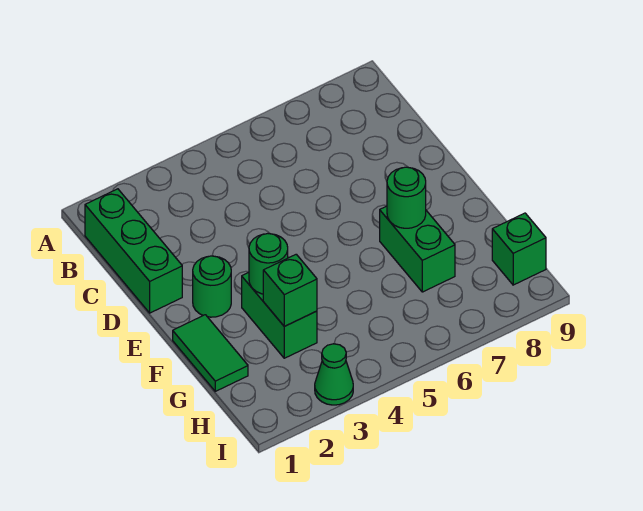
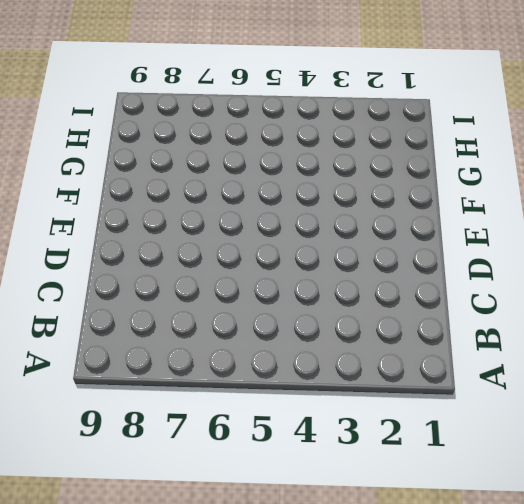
none -> green 1x3 brick [85,189,182,313]
none -> green 1x1 round brick [193,256,231,317]

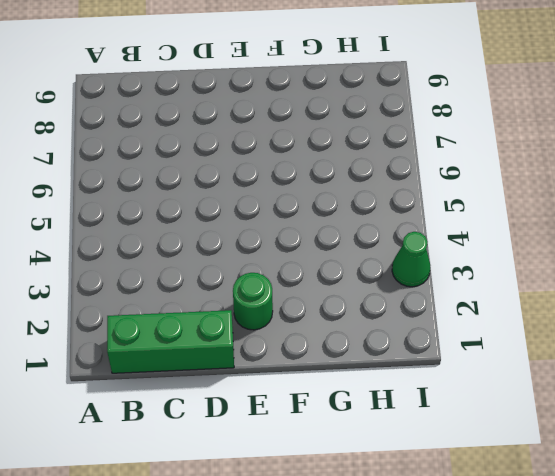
none -> green 1x2 tile [173,315,248,391]
none -> green 1x2 brick [242,273,317,358]

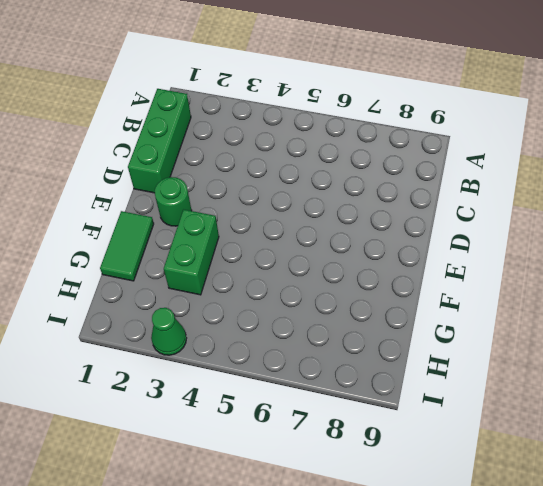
none -> green 1x2 brick [380,206,455,292]
none -> green 1x1 brick [492,213,546,285]

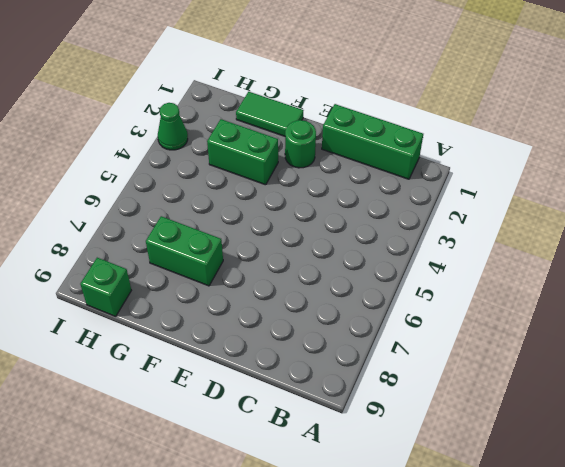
none -> green 1x1 round brick [249,234,288,294]
none -> green 1x1 round brick [387,167,426,228]

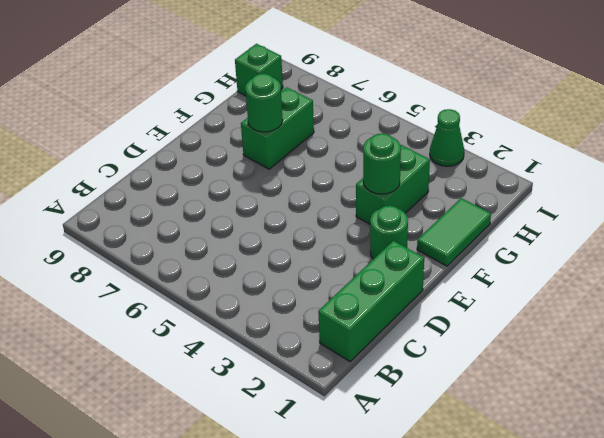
none -> green 1x1 brick [263,254,317,326]

